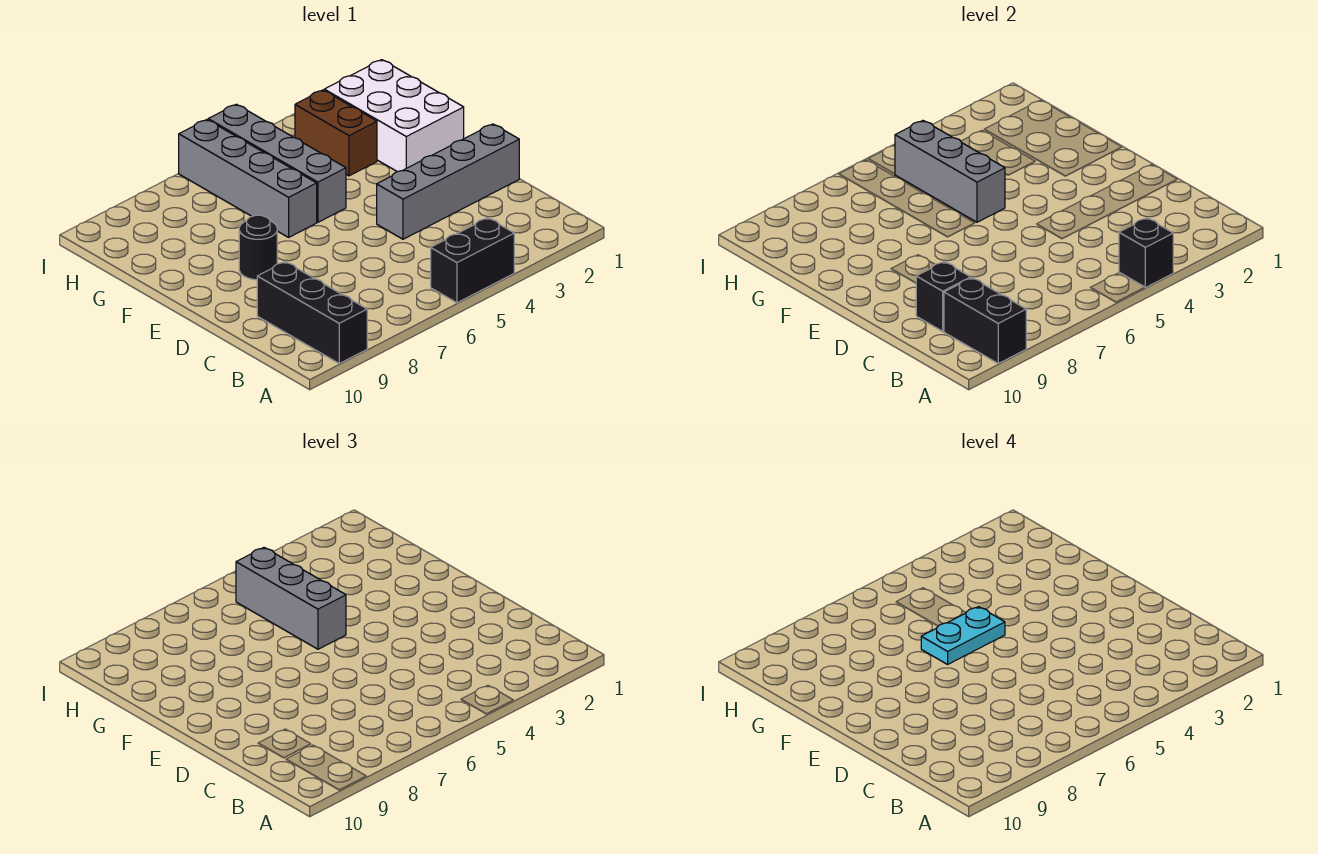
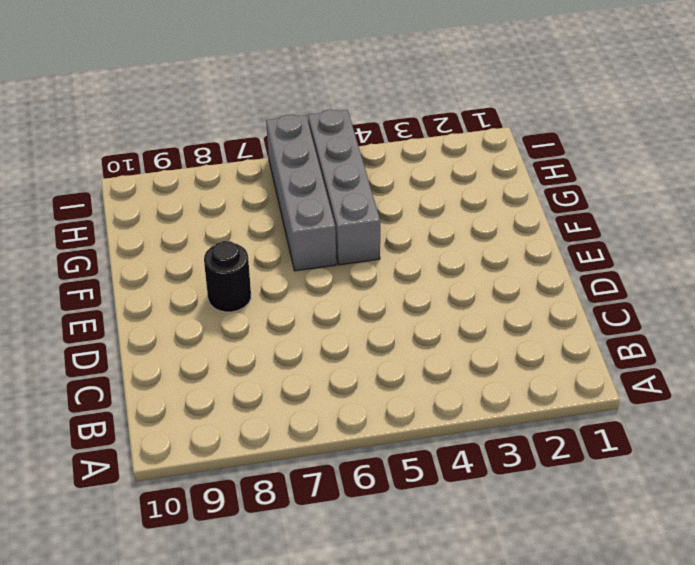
none -> black 1x2 brick [431,218,514,303]
none -> black 1x3 brick [257,262,367,363]
none -> grey 1x4 brick [377,124,519,239]

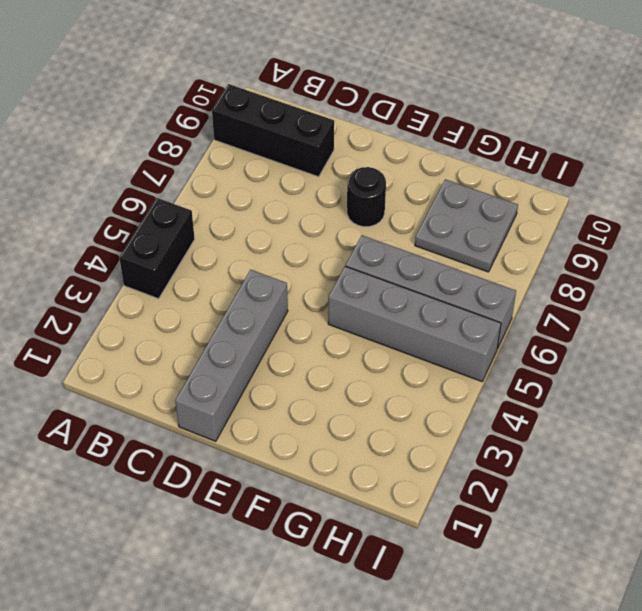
grey 2x2 plate [415,179,518,272] -> none
none -> white 2x3 brick [324,60,464,172]
none -> brown 1x2 brick [295,90,377,176]
none -> black 1x1 brick [1119,218,1173,288]

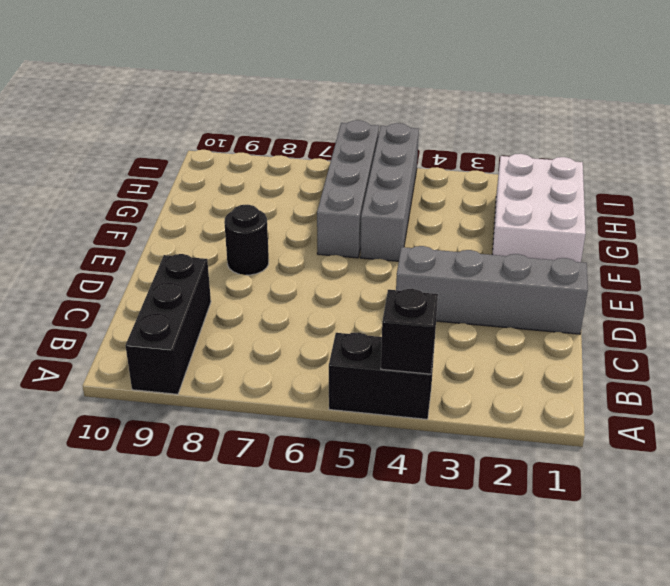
none -> brown 1x2 brick [295,90,377,176]
none -> black 1x2 brick [944,278,1026,363]
none -> black 1x1 brick [916,262,971,331]

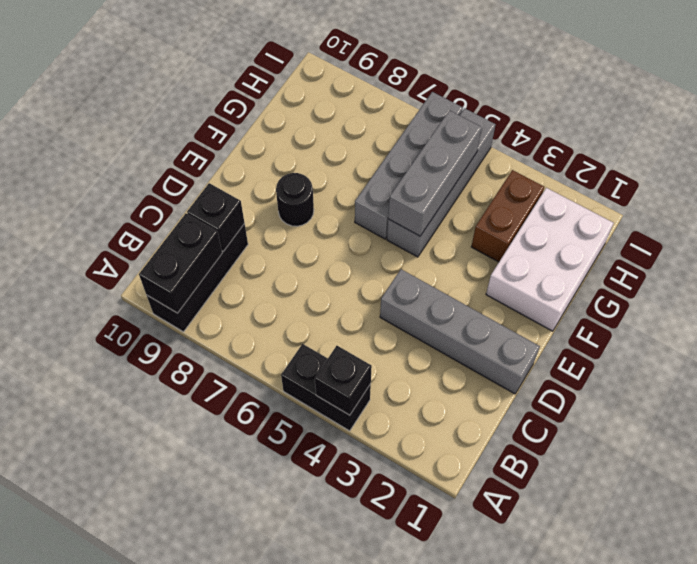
none -> grey 1x3 brick [236,548,346,649]
none -> cyan 1x2 plate [921,607,1005,664]

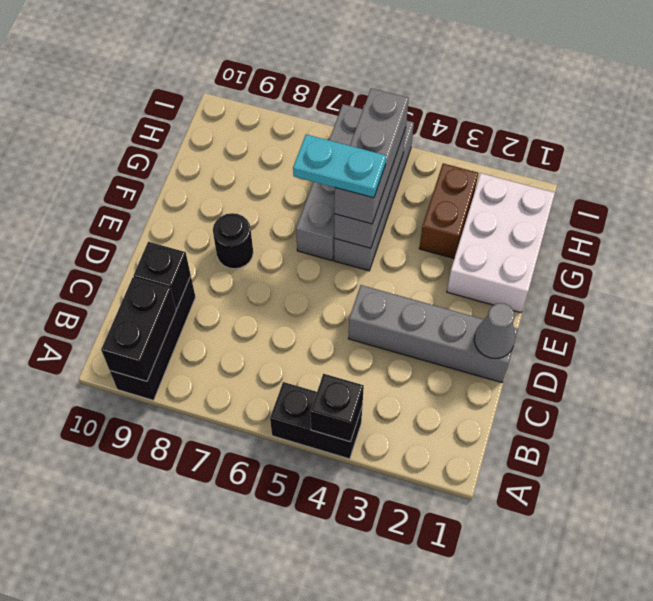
grey 1x1 cone [474,303,515,359] -> none

